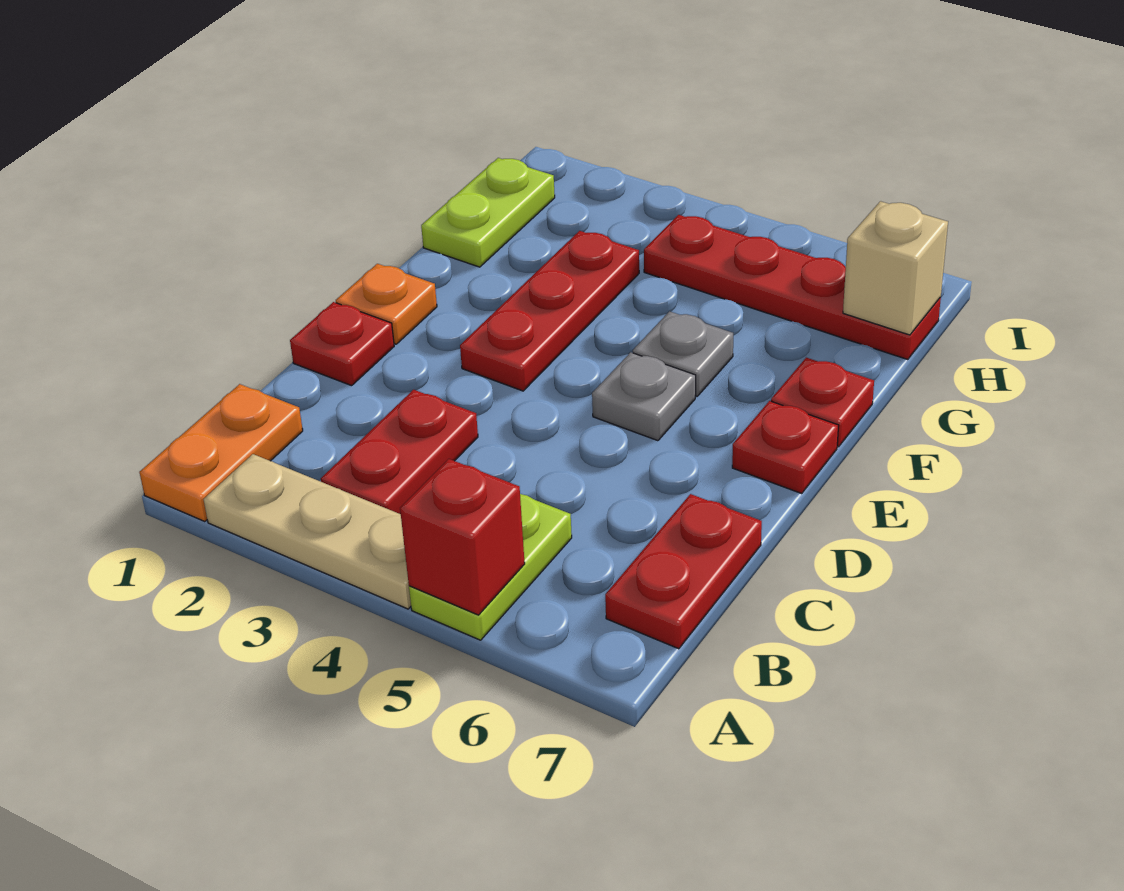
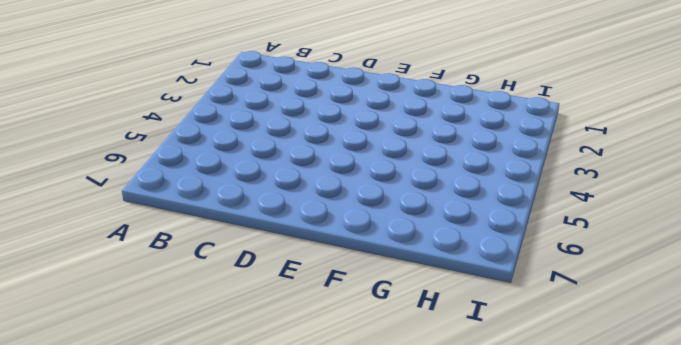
none -> orange 1x2 plate [139,384,303,522]
none -> tan 1x3 plate [203,454,411,609]
none -> lime 1x2 plate [409,494,572,640]

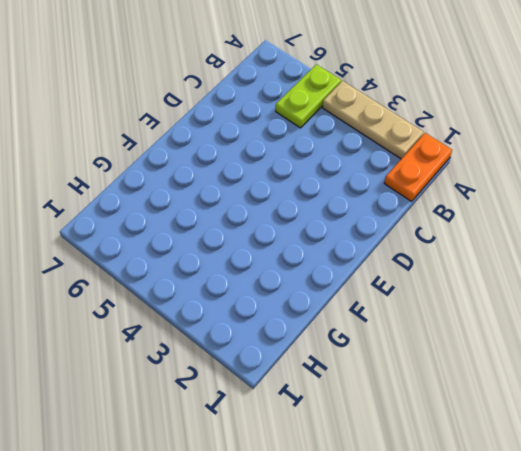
none -> red 1x2 plate [321,390,478,514]
none -> red 1x2 plate [605,494,762,649]
none -> red 1x1 plate [290,302,394,386]

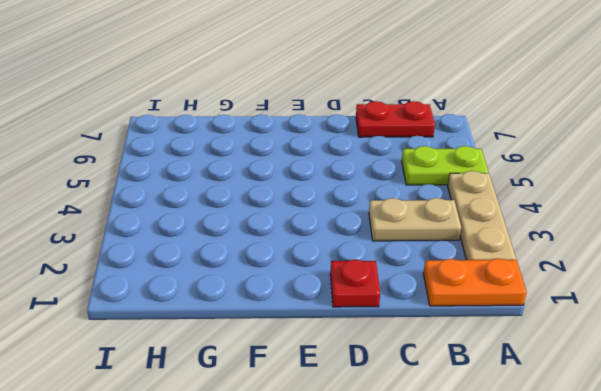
tan 1x2 plate [369,198,461,241] -> red 1x2 plate [321,390,478,514]
none -> orange 1x1 plate [336,264,437,344]
none -> red 1x3 plate [460,231,639,391]
none -> grey 1x1 plate [592,352,696,441]

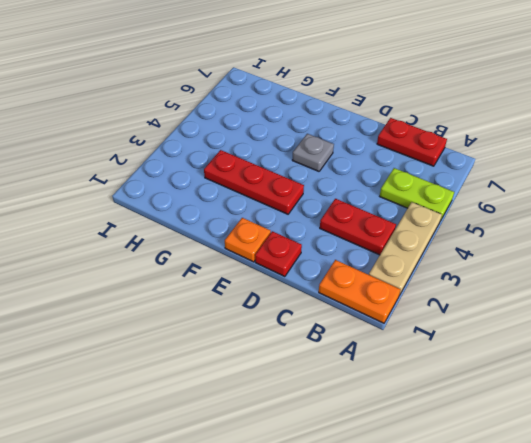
none -> red 1x1 plate [732,401,839,493]
none -> grey 1x1 plate [633,311,733,396]
none -> red 1x1 plate [771,358,874,447]

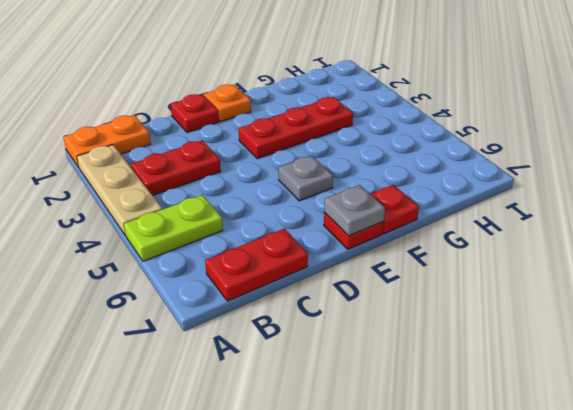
grey 1x1 plate [324,185,385,236] -> grey 1x1 plate moved to [633,311,733,396]
none -> lime 1x2 plate [421,158,555,267]
none -> red 1x4 plate [644,215,941,360]
none -> red 1x1 brick [400,459,525,615]

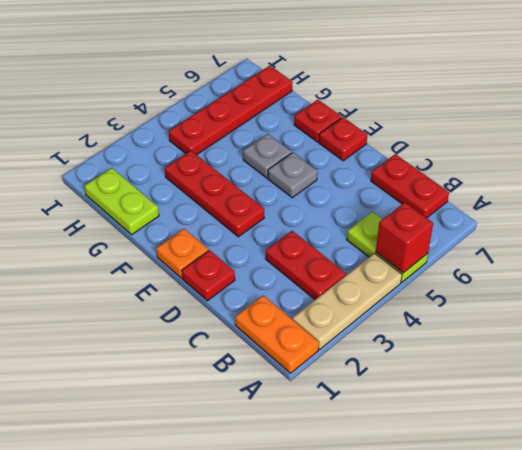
none -> tan 1x1 brick [843,201,948,335]

